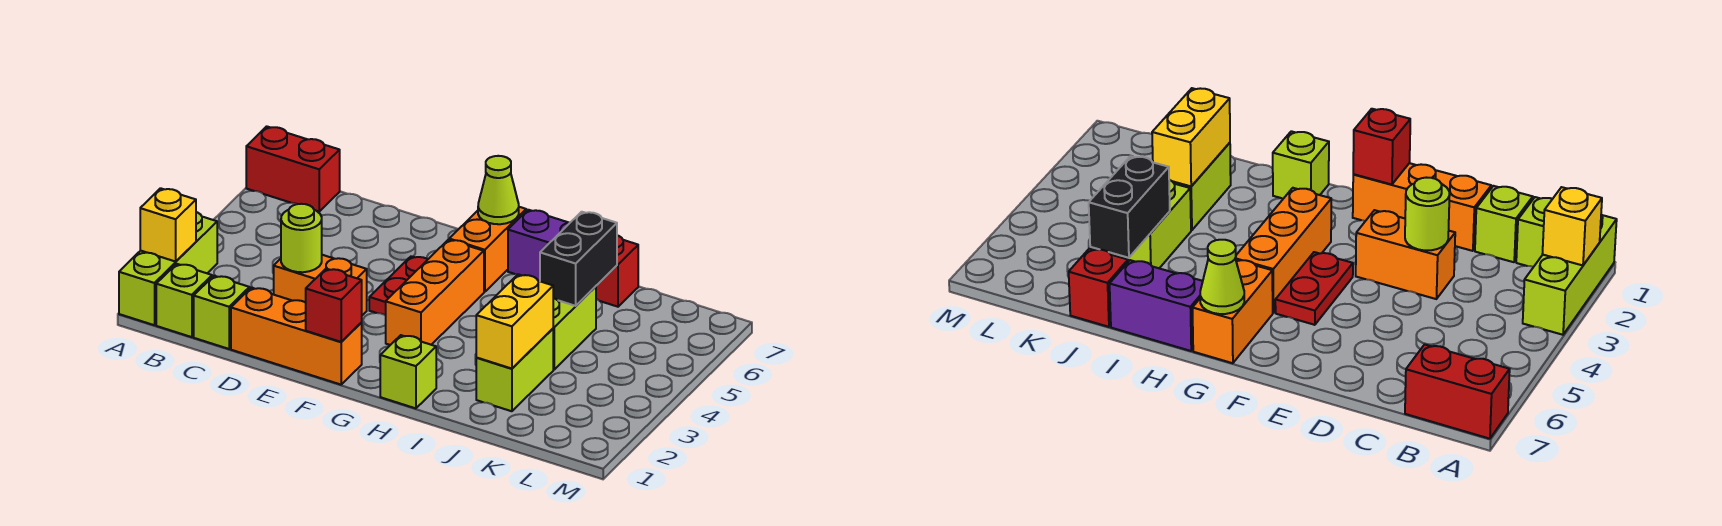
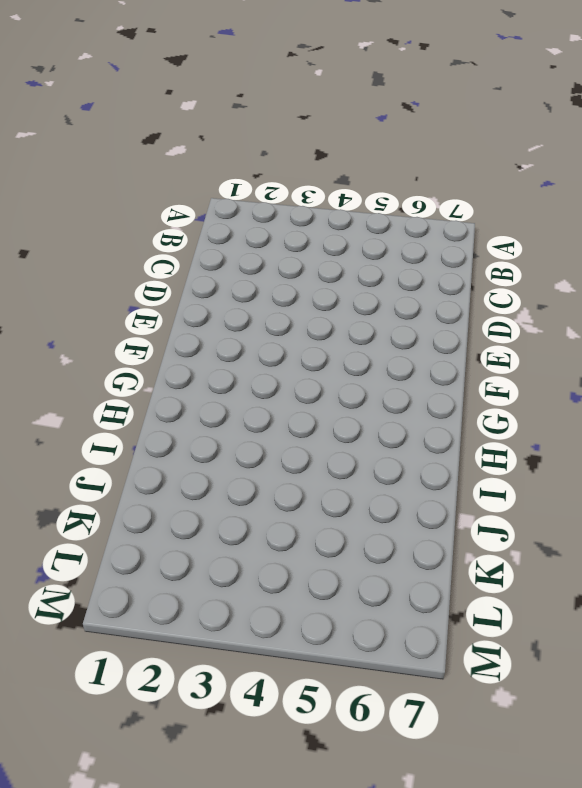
none -> lime 1x3 brick [119,212,217,325]
none -> red 1x2 brick [246,126,340,211]
none -> lime 1x1 brick [156,264,212,337]

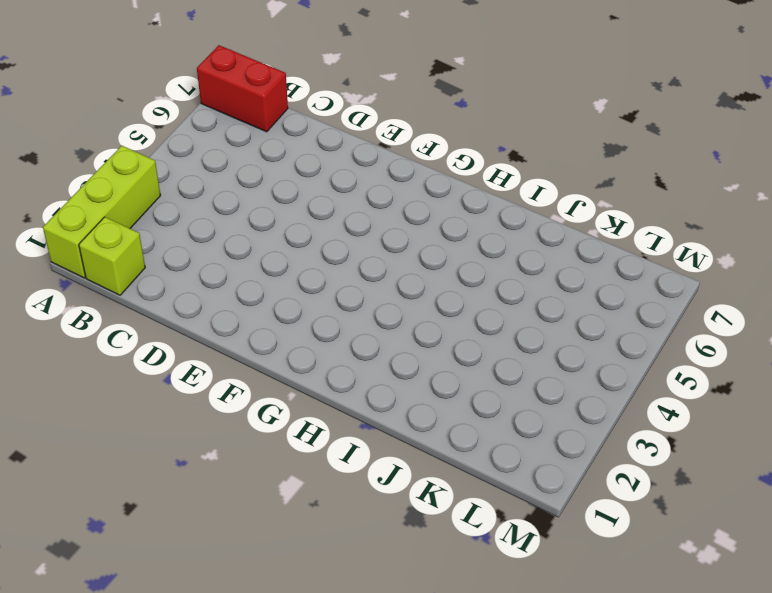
none -> lime 1x1 brick [194,276,249,349]
none -> orange 1x3 brick [231,288,362,385]
none -> orange 1x2 brick [274,255,367,315]

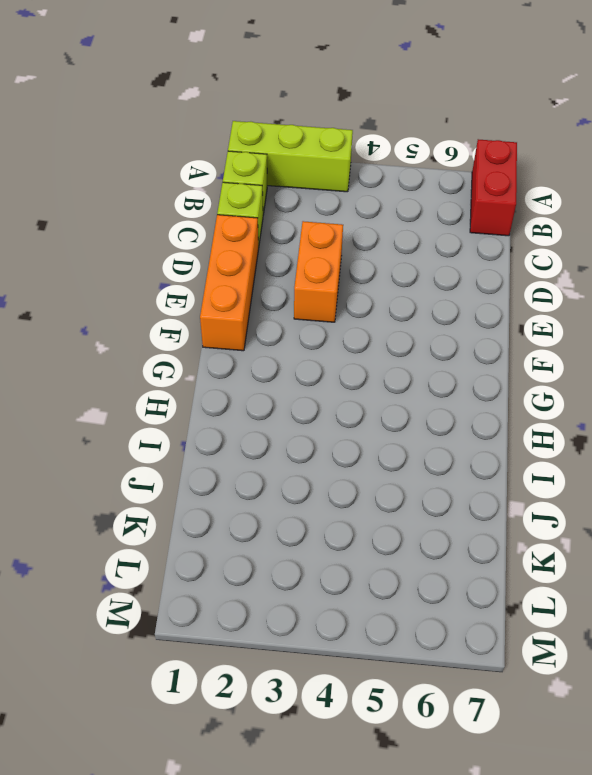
none -> red 1x2 plate [369,256,428,315]
none -> orange 1x3 brick [386,240,484,345]
none -> orange 1x2 brick [449,207,526,292]

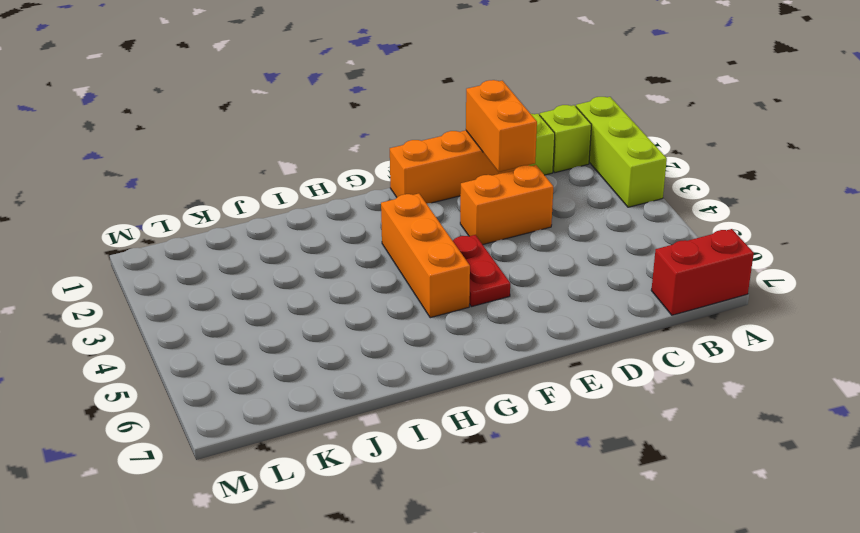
orange 1x2 brick [466,80,537,172] -> orange 1x2 brick moved to [449,207,526,292]
none -> lime 1x1 brick [380,335,436,408]
none -> purple 1x2 brick [508,210,569,281]
none -> lime 1x2 brick [476,329,553,411]

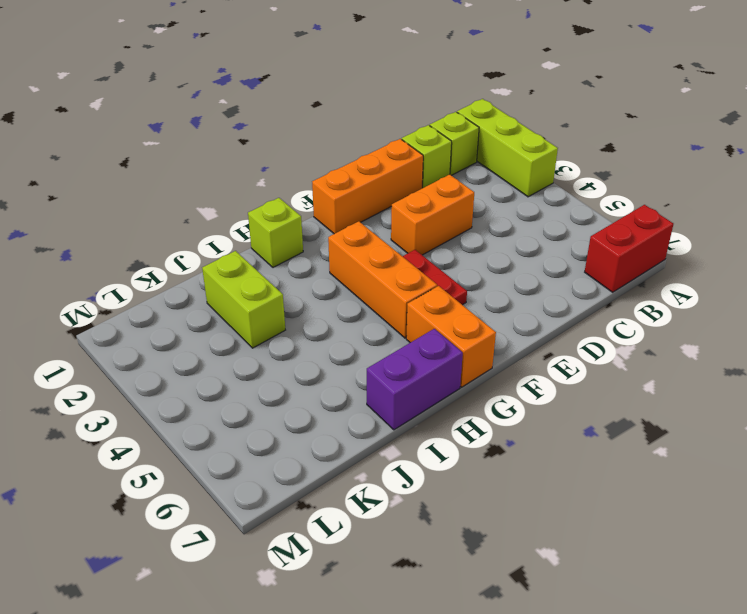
none -> lime 1x2 brick [553,286,596,369]
none -> red 1x1 brick [596,235,638,307]
none -> yellow 1x1 brick [140,188,196,262]

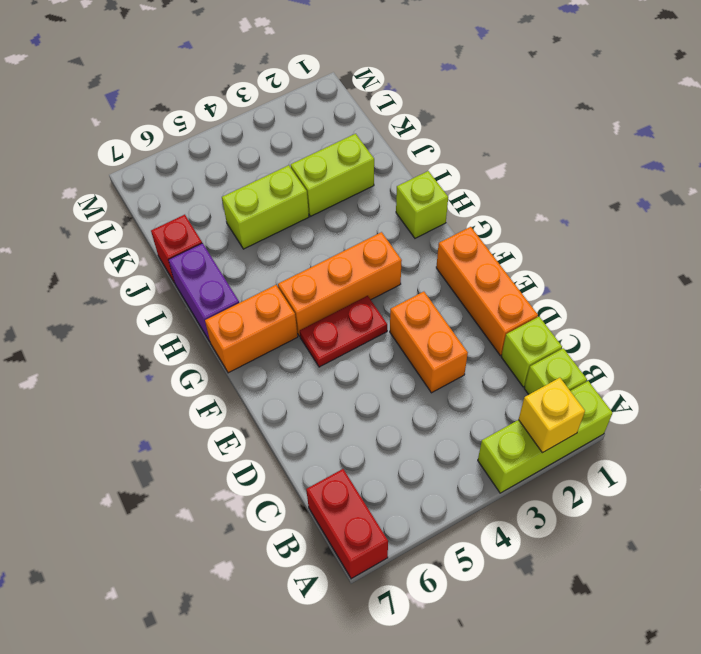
none -> lime 1x1 round brick [281,204,322,272]
none -> red 1x1 brick [306,269,362,342]
none -> lime 1x1 cone [478,156,519,224]

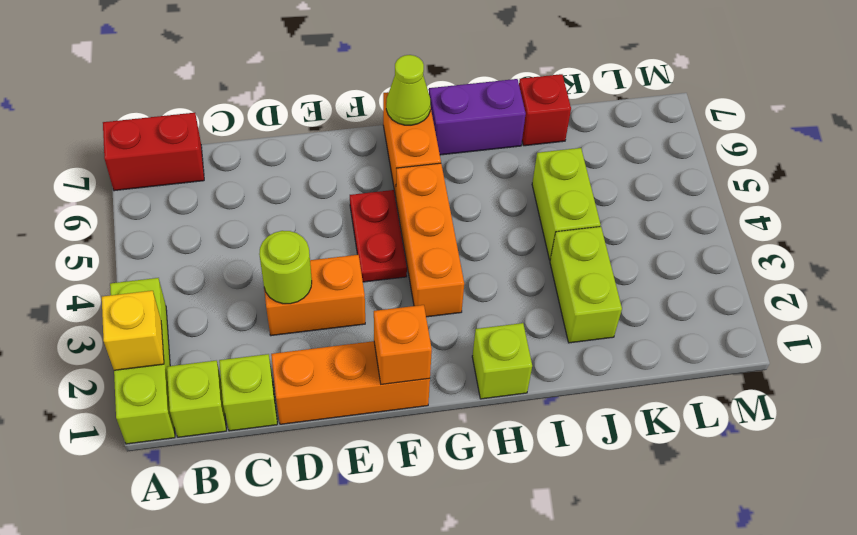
orange 1x1 brick [374,305,432,384] -> red 1x1 brick [306,269,362,342]
none -> yellow 1x2 brick [476,274,553,369]
none -> black 1x2 brick [540,212,617,306]

